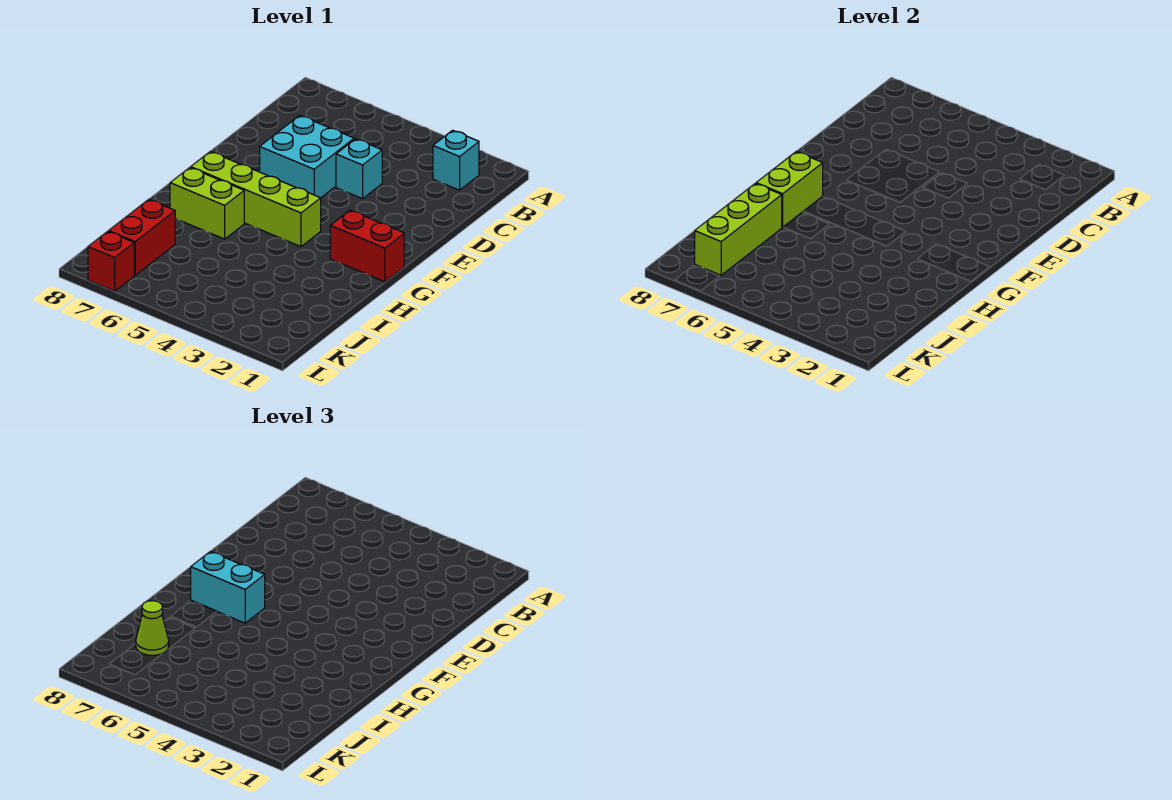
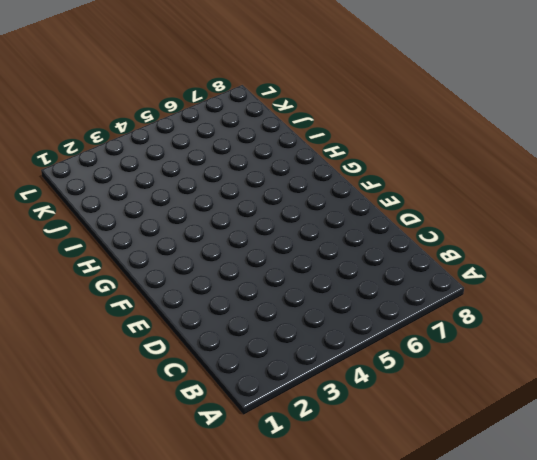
none -> cyan 1x1 brick [433,130,479,190]
none -> cyan 1x1 brick [336,139,382,199]
none -> cyan 2x2 brick [260,115,354,198]

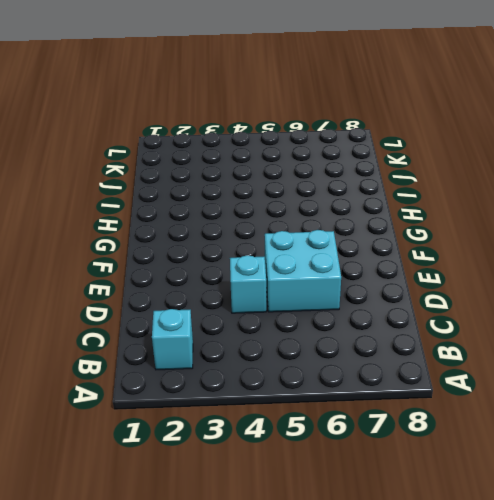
none -> red 1x2 brick [330,210,404,282]
none -> lime 1x4 brick [191,152,321,247]
none -> lime 1x2 brick [170,168,244,239]

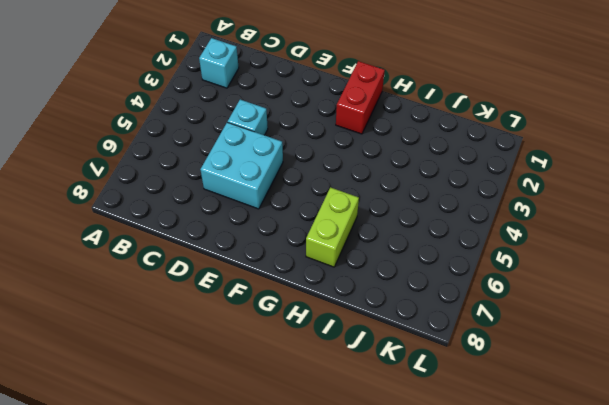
none -> lime 1x4 brick [191,152,321,247]
none -> red 1x2 brick [109,199,175,275]
none -> red 1x1 brick [88,231,134,291]

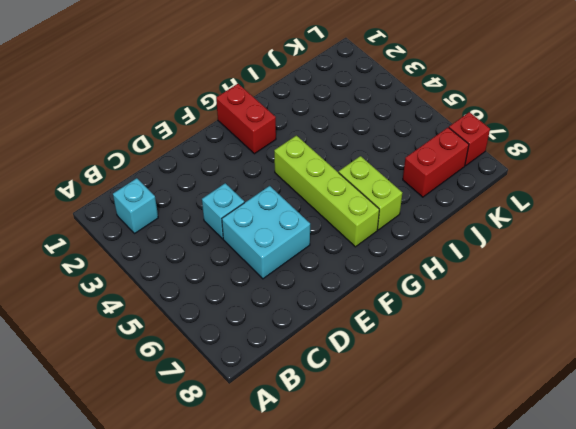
none -> lime 1x2 brick [756,152,823,227]
none -> lime 1x3 brick [695,184,782,275]
none -> cyan 1x2 brick [191,552,265,623]

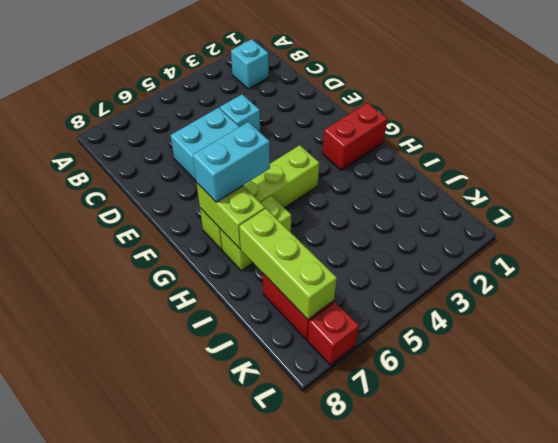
none -> lime 1x1 cone [136,601,169,655]

